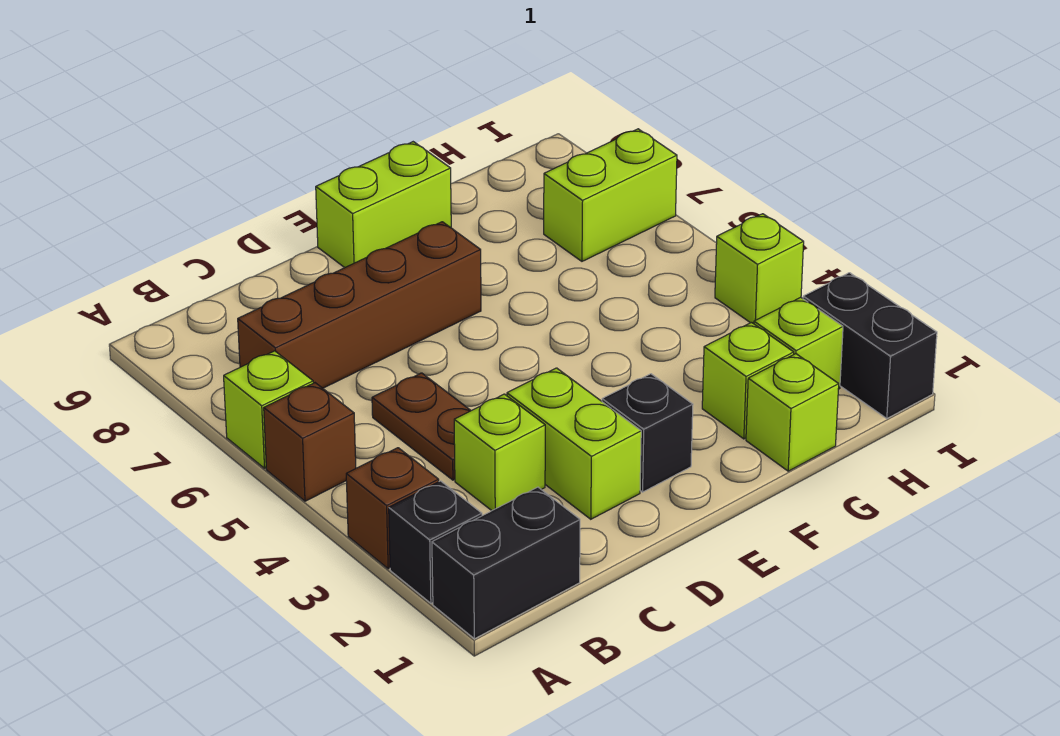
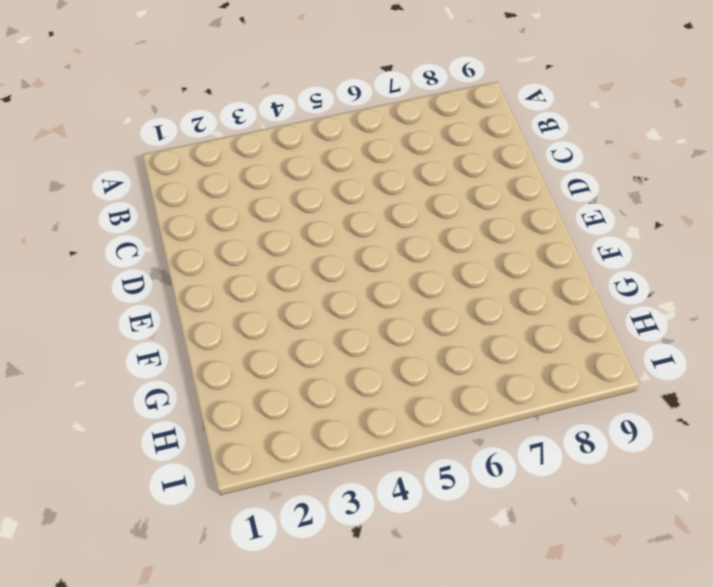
none -> black 1x2 brick [432,487,580,639]
none -> black 1x1 brick [389,481,482,603]
none -> brown 1x1 brick [346,448,439,569]

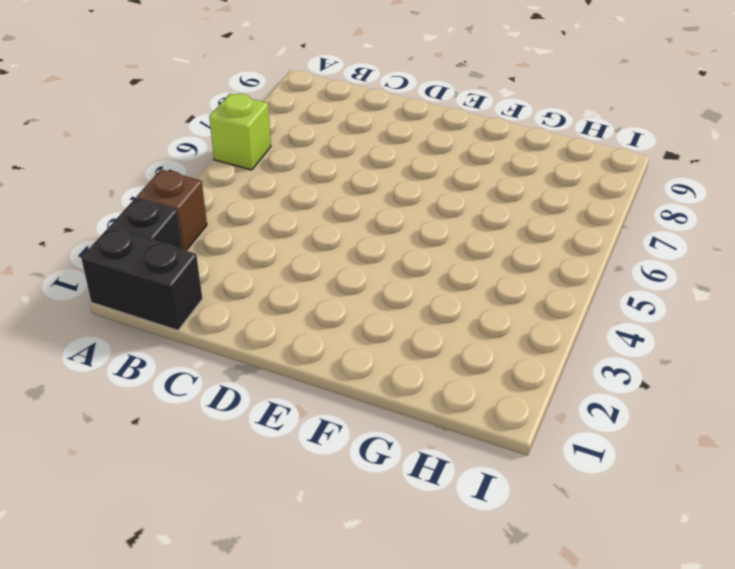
none -> brown 1x1 brick [264,383,356,501]
none -> brown 1x4 brick [238,222,481,388]
none -> lime 1x1 brick [454,394,545,511]

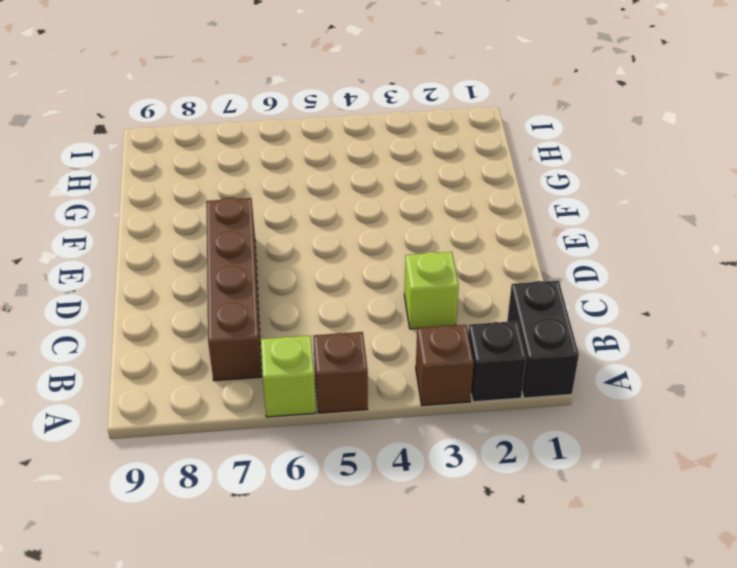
none -> brown 1x2 plate [372,373,471,480]
none -> lime 1x2 brick [507,368,641,519]
none -> black 1x1 brick [602,374,693,492]

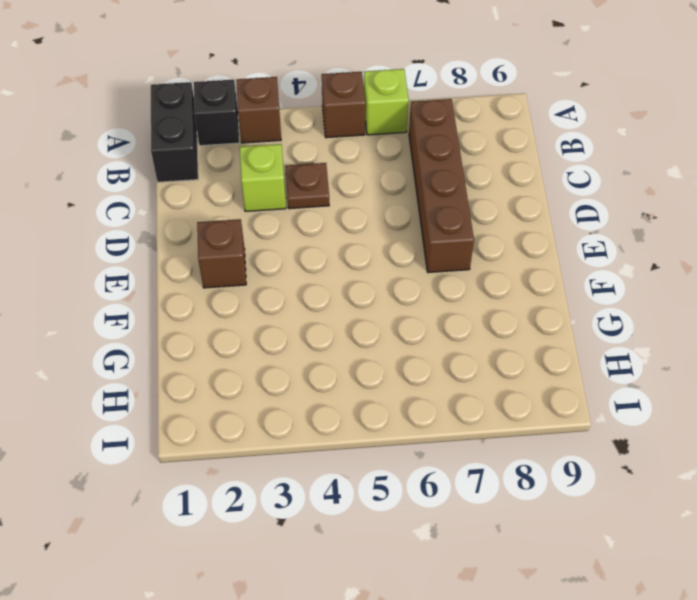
brown 1x1 plate [285,163,329,209] -> brown 1x2 plate [372,373,471,480]
brown 1x1 brick [197,219,246,288] -> black 1x1 brick [602,374,693,492]
none -> lime 1x2 brick [507,368,641,519]
none -> lime 1x2 brick [316,142,451,268]
none -> lime 1x1 brick [746,354,839,471]

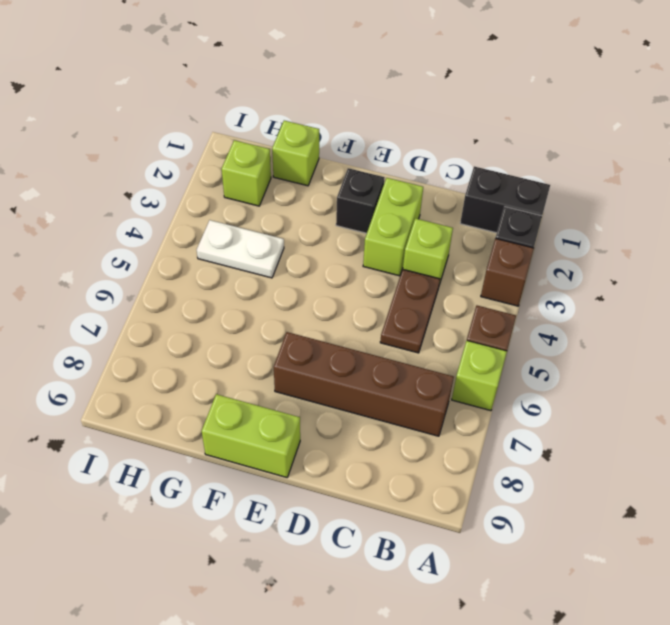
white 1x2 plate [197,220,284,278] -> none
none -> lime 1x1 brick [702,323,794,439]
none -> lime 1x2 brick [544,129,677,261]
none -> black 1x2 brick [803,273,937,418]

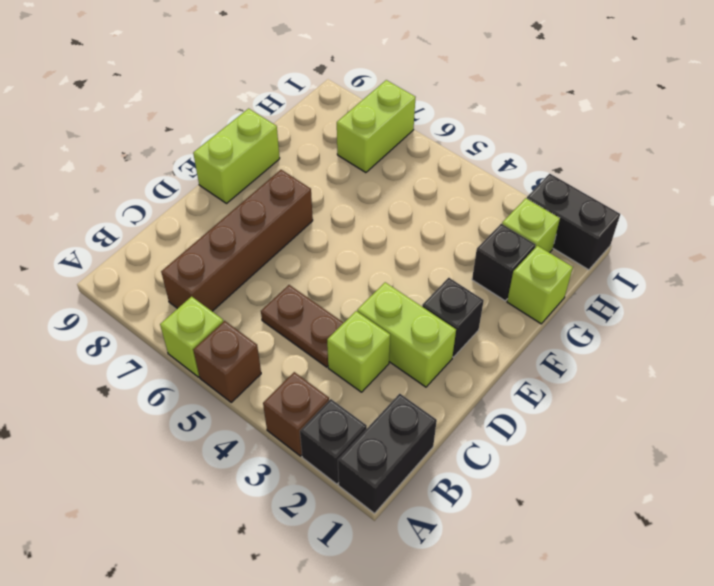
black 1x1 brick [472,224,536,301] -> lime 1x1 brick [702,323,794,439]
none -> lime 1x1 brick [715,214,804,324]

